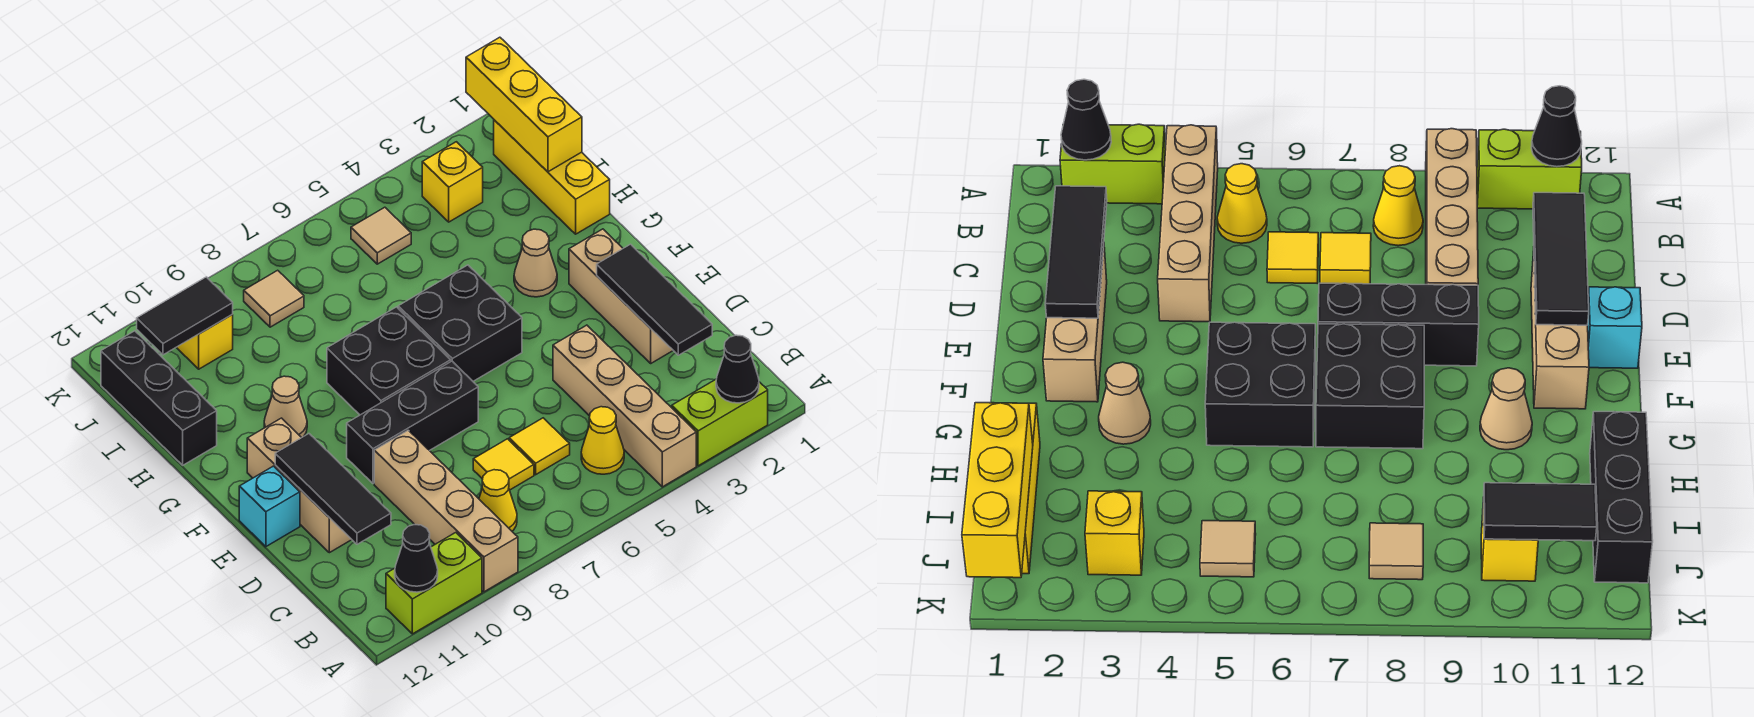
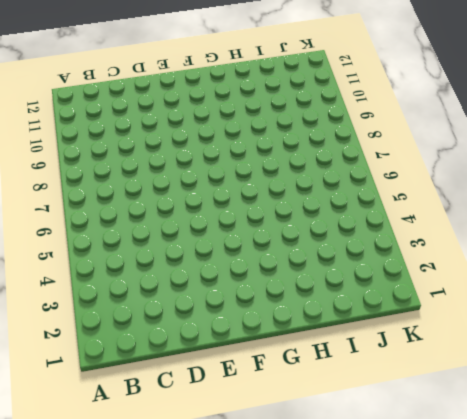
none -> lime 1x2 brick [672,380,768,466]
none -> tan 1x4 brick [553,325,696,487]
none -> tan 1x4 brick [374,430,518,592]

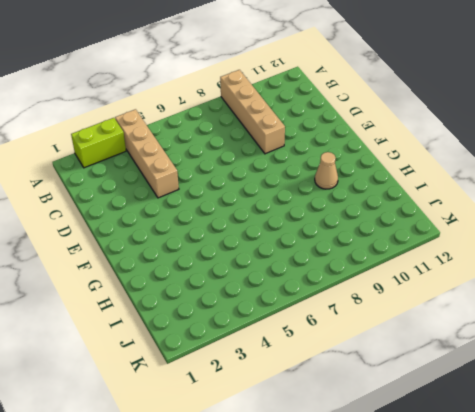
none -> lime 1x2 brick [386,533,482,634]
none -> yellow 1x1 cone [581,407,624,474]
none -> yellow 1x1 cone [479,470,517,531]

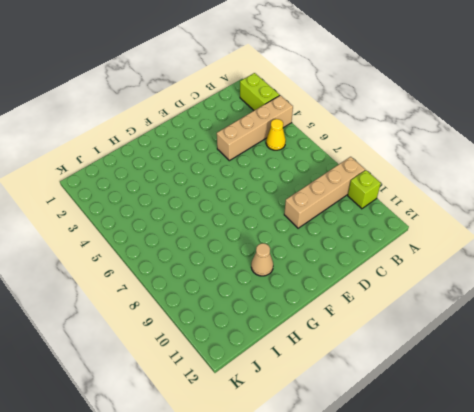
lime 1x1 brick [348,170,381,209] -> lime 1x2 brick [386,533,482,634]
none -> yellow 1x1 cone [479,470,517,531]
none -> yellow 1x1 tile [509,418,570,475]
none -> yellow 1x1 tile [473,439,534,490]

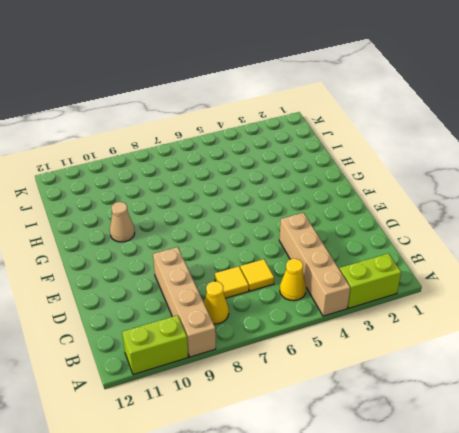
none -> tan 1x3 brick [569,229,673,363]
none -> tan 1x3 brick [247,418,352,553]
none -> black 1x3 brick [347,361,478,484]

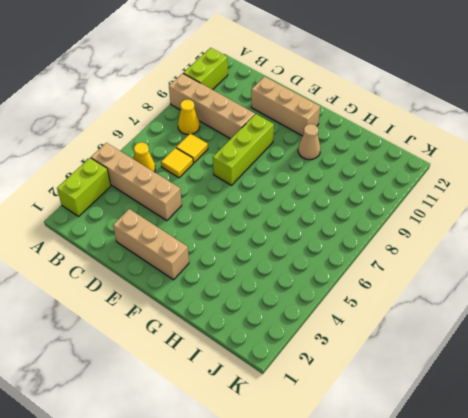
lime 1x3 brick [213,114,274,185] -> black 1x3 brick [347,361,478,484]
none -> cyan 1x1 brick [239,466,300,547]
none -> black 2x2 brick [398,265,522,381]
none -> black 2x2 brick [327,307,451,415]

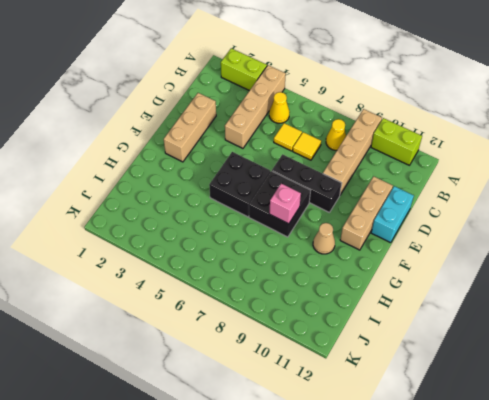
cyan 1x2 brick [371,186,414,243] -> cyan 1x1 brick [239,466,300,547]
pink 1x1 brick [269,184,301,224] -> none
none -> tan 1x1 cone [514,229,557,297]
none -> yellow 1x3 brick [494,120,610,234]
none -> black 1x3 brick [101,331,217,465]

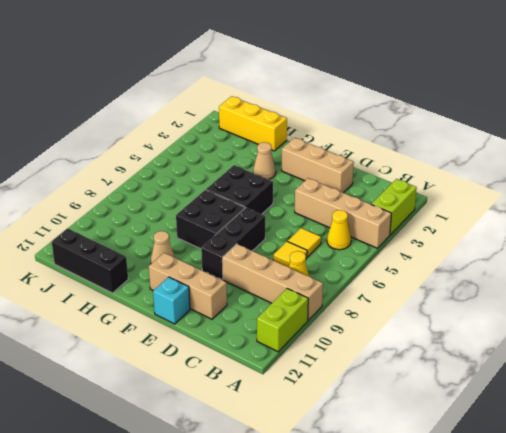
none -> yellow 1x1 brick [422,142,483,222]
none -> tan 1x1 tile [351,207,411,264]
none -> tan 1x1 tile [244,270,304,327]

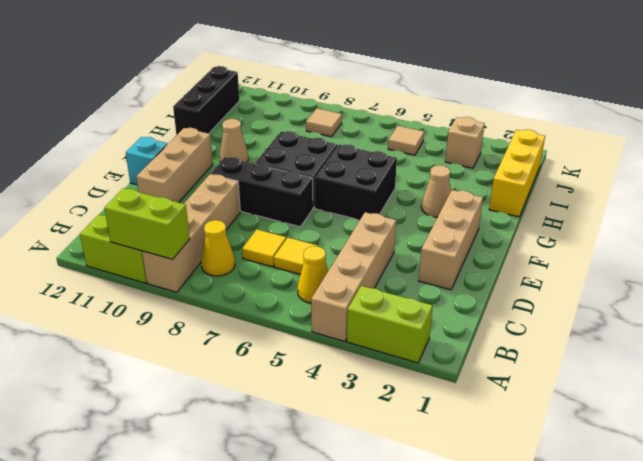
lime 1x2 brick [104,188,190,259] -> none
tan 1x1 brick [445,117,484,168] -> yellow 1x1 brick [422,142,483,222]
none -> yellow 1x1 brick [176,315,233,369]
none -> black 1x1 cone [716,335,759,403]
none -> black 1x1 cone [395,524,438,592]

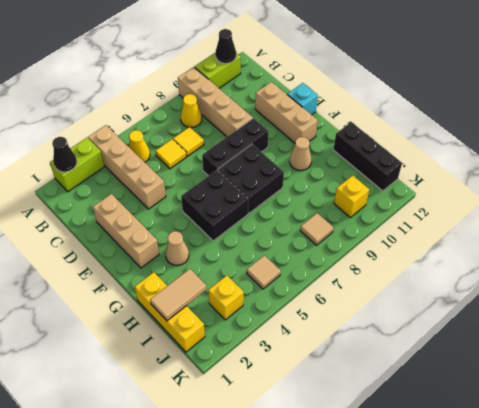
tan 1x2 tile [150,269,207,321] -> yellow 1x3 brick [466,37,582,172]
none -> black 1x3 tile [597,244,712,355]
none -> black 1x3 tile [275,434,391,544]
none -> black 1x2 tile [137,277,233,355]

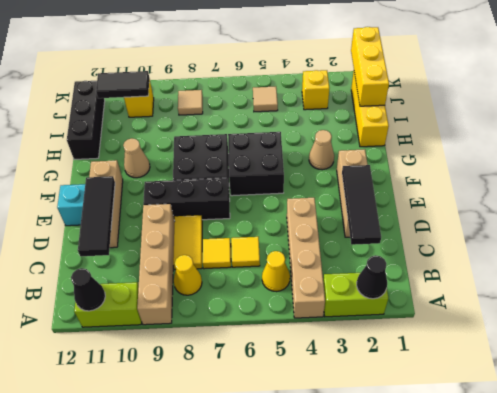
yellow 1x2 tile [173,215,202,270] -> none

